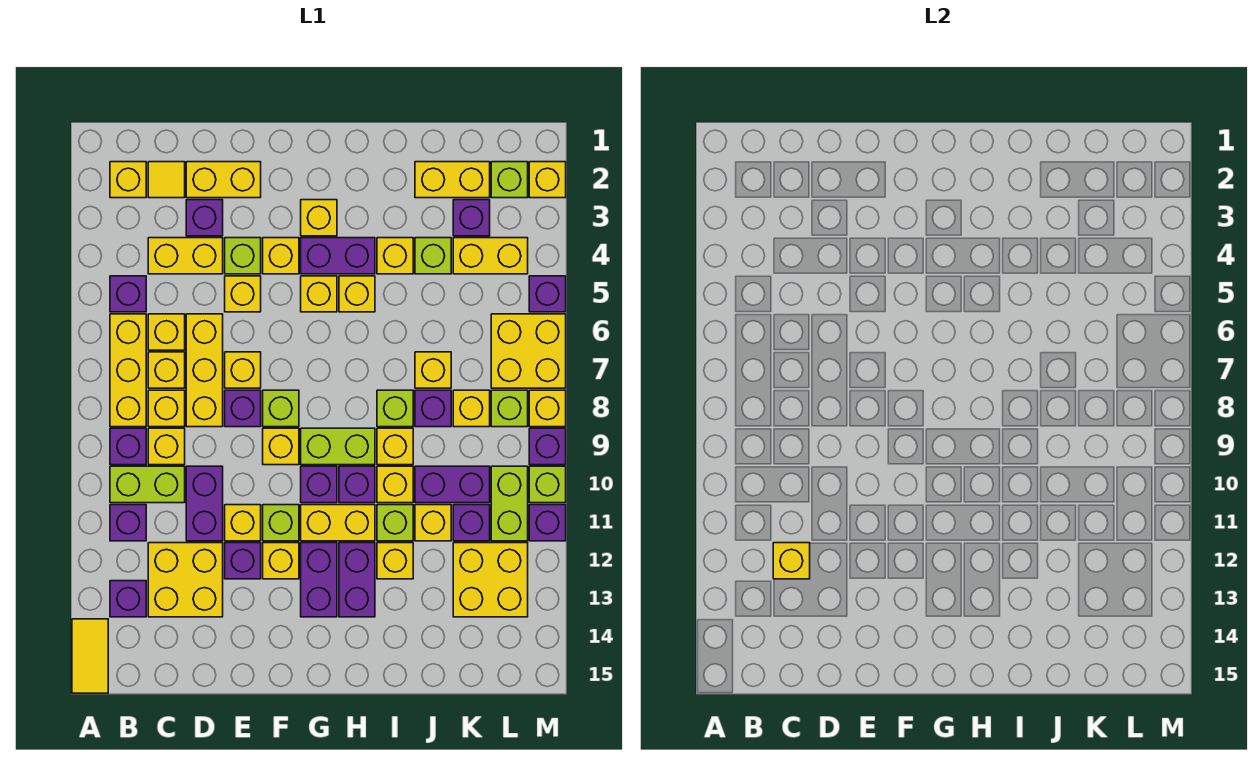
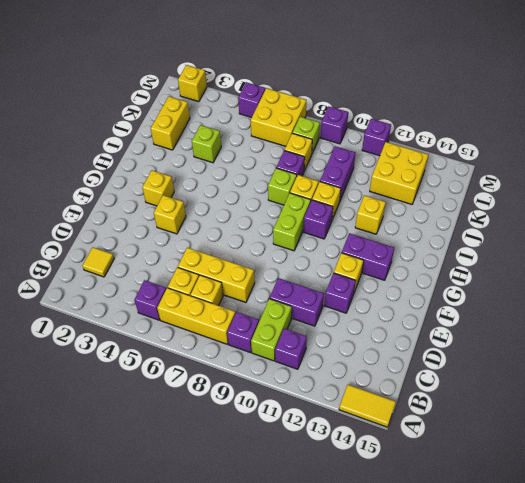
none -> yellow 1x1 brick [110,162,146,198]
none -> purple 1x1 brick [110,581,146,617]
none -> yellow 1x2 brick [148,238,223,274]
none -> yellow 1x1 brick [148,390,185,427]

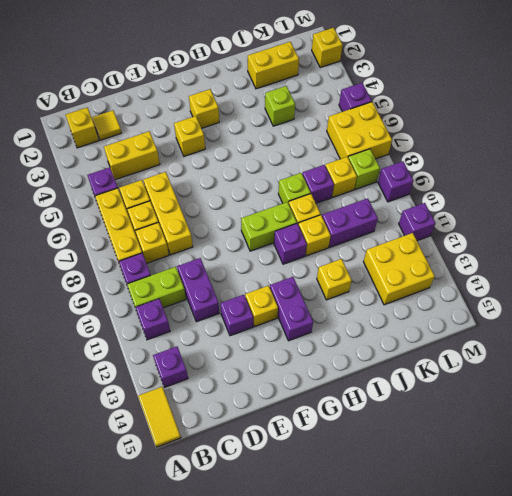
none -> yellow 1x1 brick [148,428,185,465]
none -> yellow 2x2 brick [148,543,223,617]
none -> yellow 1x2 brick [186,162,261,198]
none -> purple 1x1 brick [186,200,223,236]

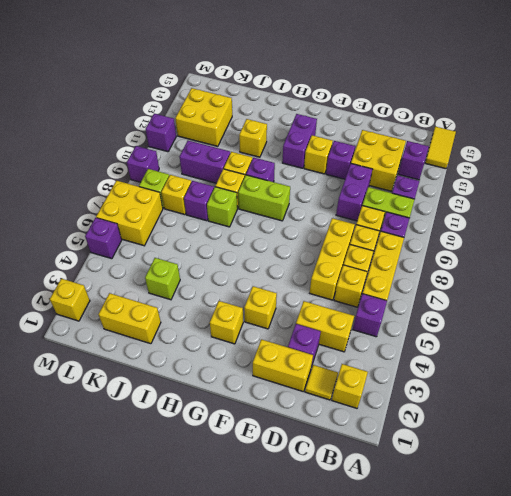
none -> lime 1x1 brick [225,238,261,274]
none -> yellow 1x1 brick [225,276,261,312]
none -> yellow 1x1 brick [225,352,261,388]
none -> purple 1x1 brick [225,390,261,427]

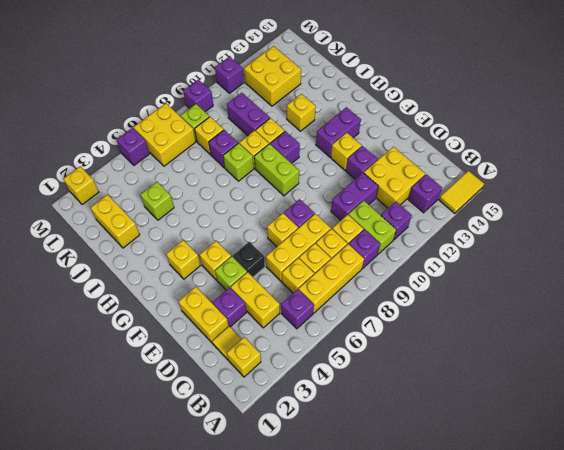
black 1x1 brick [233,242,265,277] -> yellow 1x1 brick [225,276,261,312]
none -> yellow 1x1 brick [225,505,261,541]
none -> lime 1x1 brick [263,390,299,427]
none -> yellow 1x1 brick [263,428,299,465]
none -> lime 1x1 brick [263,505,299,541]

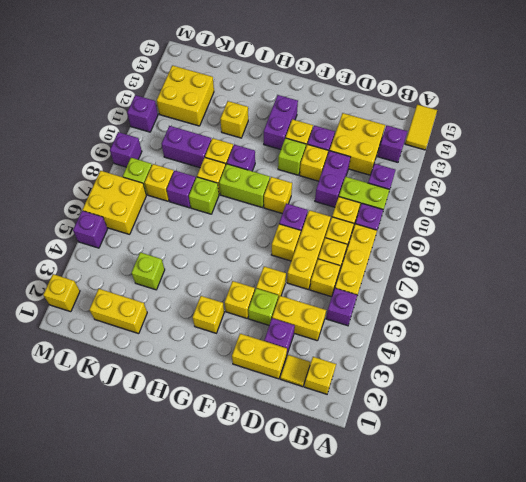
none -> lime 1x1 brick [263,390,299,427]
none -> purple 1x2 brick [301,238,375,274]
none -> yellow 1x1 brick [301,276,337,312]
none -> purple 1x1 brick [301,466,337,503]

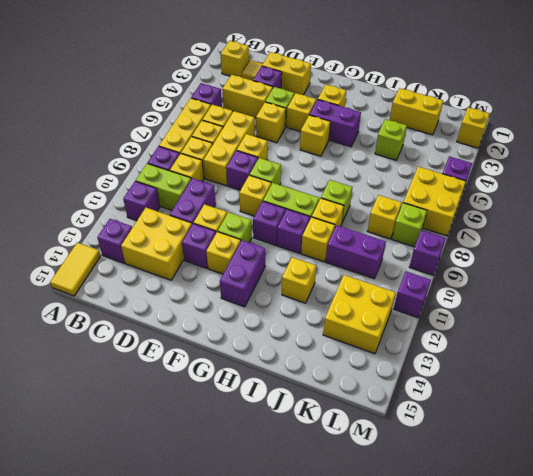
none -> yellow 1x2 brick [301,505,375,541]
none -> yellow 1x1 brick [339,276,375,312]
none -> purple 1x2 brick [339,543,375,617]
none -> yellow 1x1 brick [377,238,413,274]

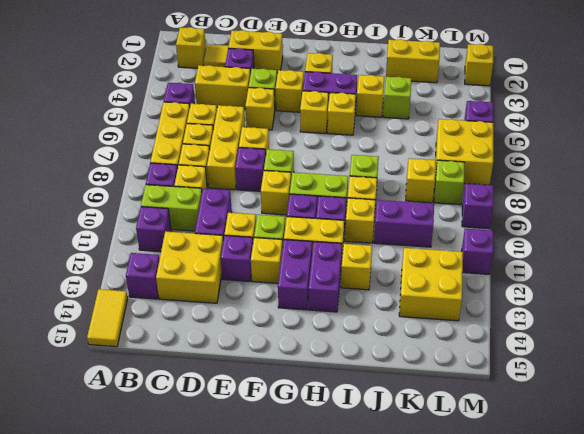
none -> lime 1x1 brick [377,505,413,541]
none -> yellow 1x1 brick [415,352,451,388]
none -> purple 1x1 brick [415,390,451,427]
none -> yellow 1x1 brick [415,505,451,541]

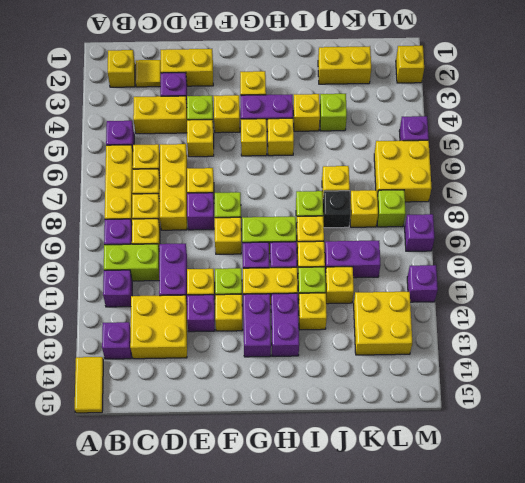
black 1x1 brick [323,191,351,228] -> purple 1x1 brick [415,390,451,427]
none -> purple 1x1 brick [453,200,490,236]
none -> yellow 1x2 brick [453,238,528,274]
none -> purple 1x1 brick [453,505,490,541]
none -> lime 1x1 brick [491,162,528,198]

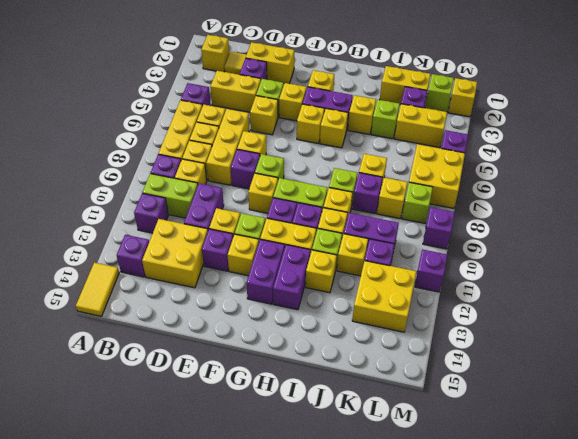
none -> lime 1x2 brick [491,466,528,541]
none -> yellow 1x1 brick [529,390,566,427]
none -> lime 1x1 brick [529,466,566,503]
none -> yellow 1x1 brick [773,543,810,579]

